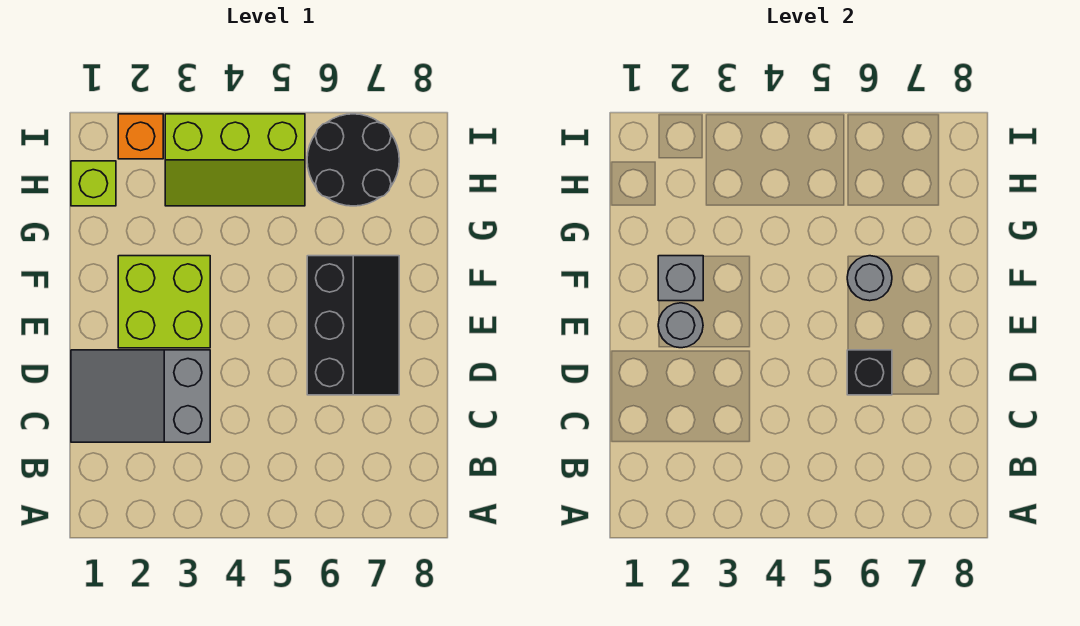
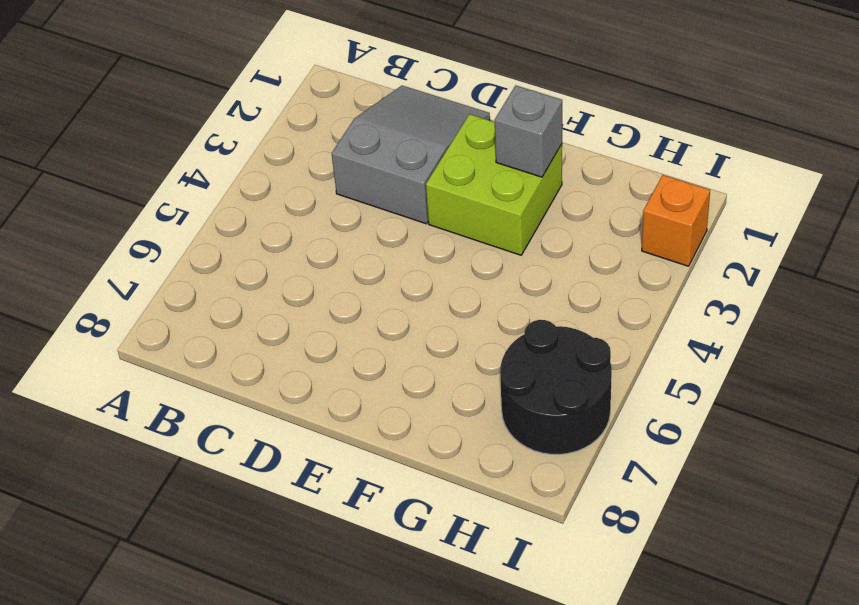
none -> black 2x3 slope [307,256,399,395]
none -> lime 1x1 brick [71,161,116,206]

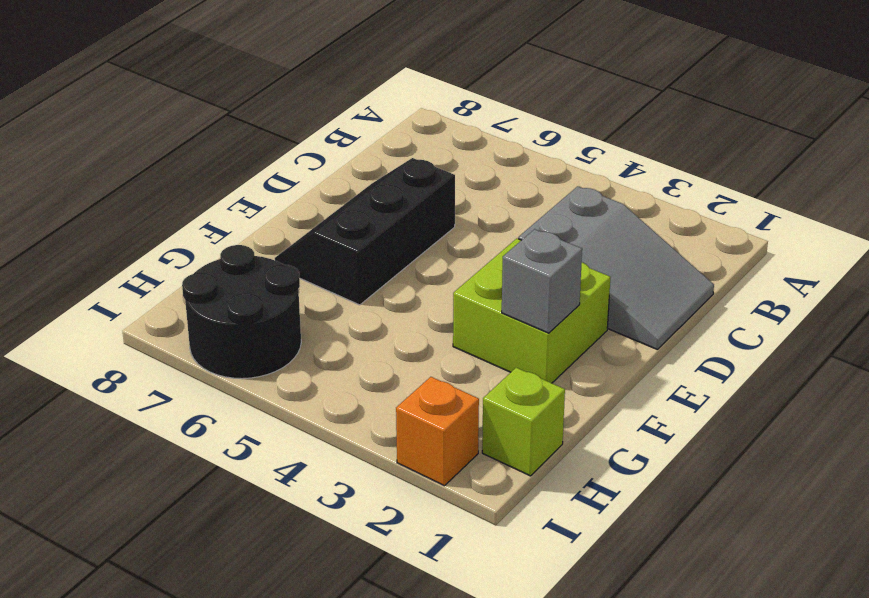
none -> lime 2x3 slope [165,114,305,206]
none -> black 1x1 brick [847,350,892,395]

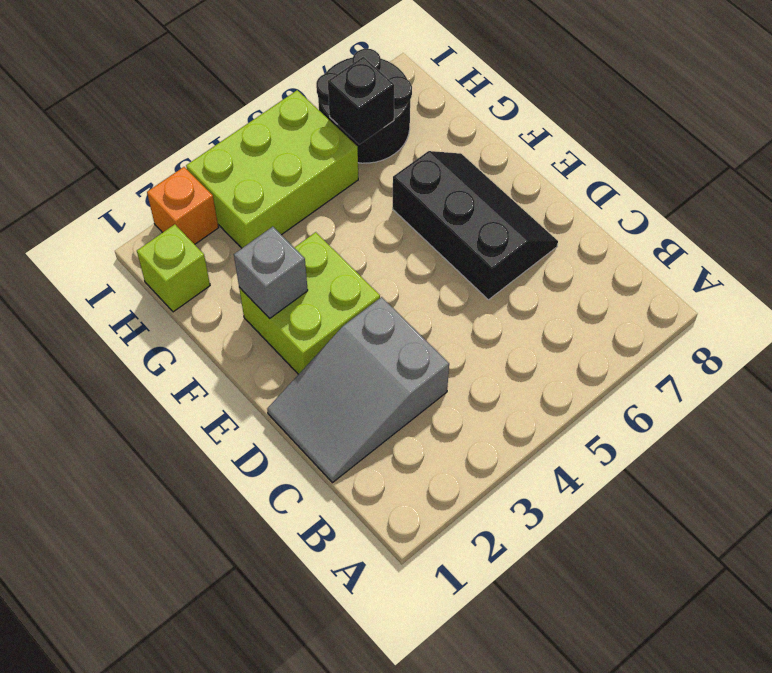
lime 2x3 brick [186,90,358,248] -> lime 2x3 slope [165,114,305,206]
black 1x1 brick [328,57,394,145] -> black 1x1 brick moved to [847,350,892,395]
none -> grey 1x1 round brick [658,303,703,348]
none -> grey 1x1 round brick [847,256,892,301]

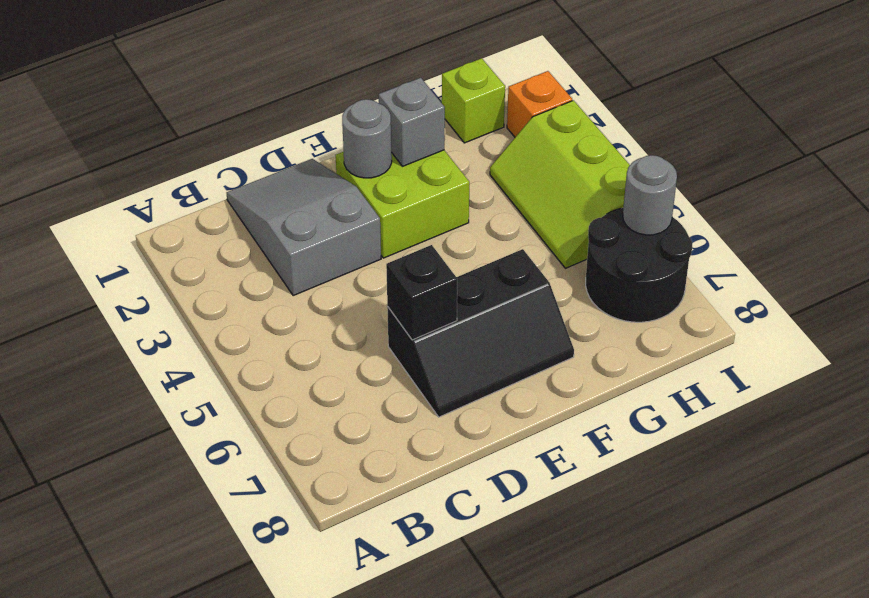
grey 1x1 round brick [623,155,677,235] -> grey 1x1 round brick moved to [847,256,892,301]

